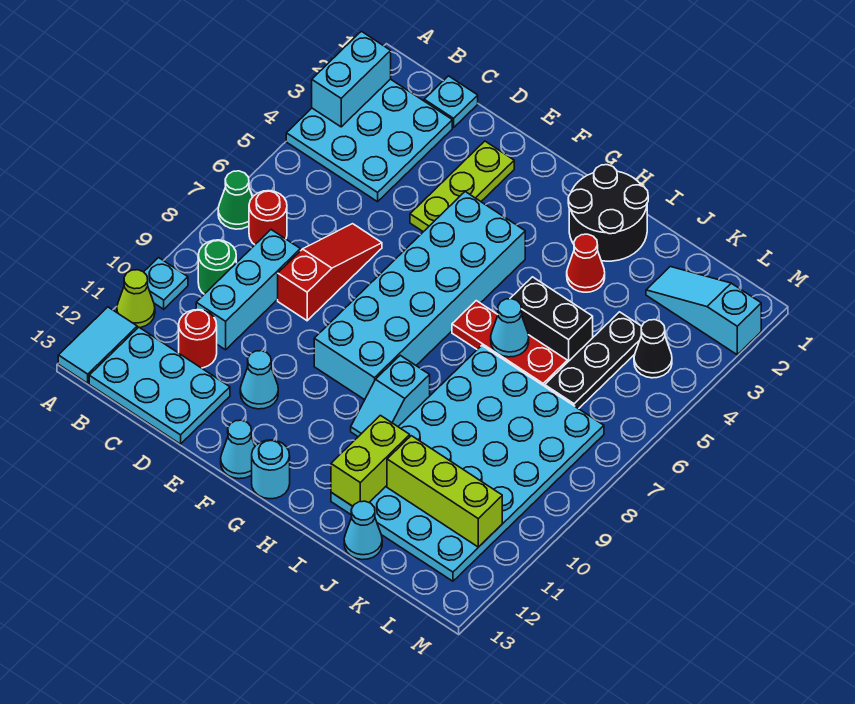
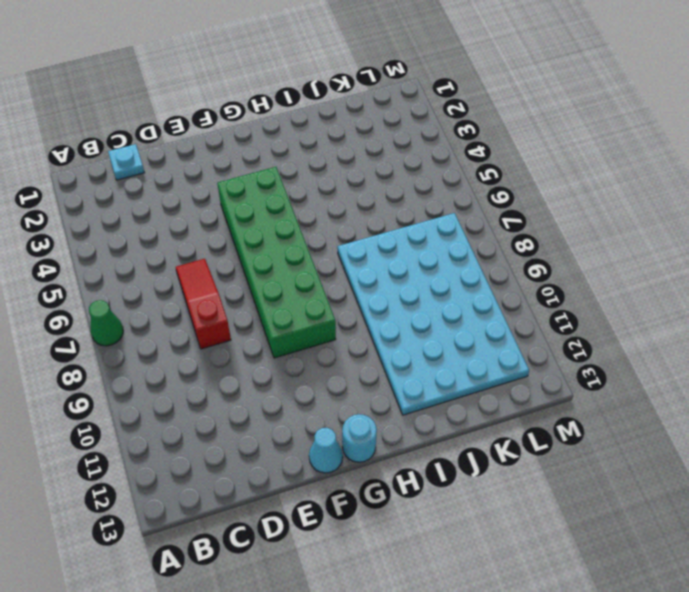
green 2x6 brick [217,167,336,358] -> cyan 2x6 brick [314,192,525,400]
none -> cyan 3x3 plate [286,79,452,202]
none -> cyan 1x1 plate [144,258,188,309]
none -> lime 1x1 cone [117,270,155,328]
none -> cyan 1x2 tile [58,307,137,383]

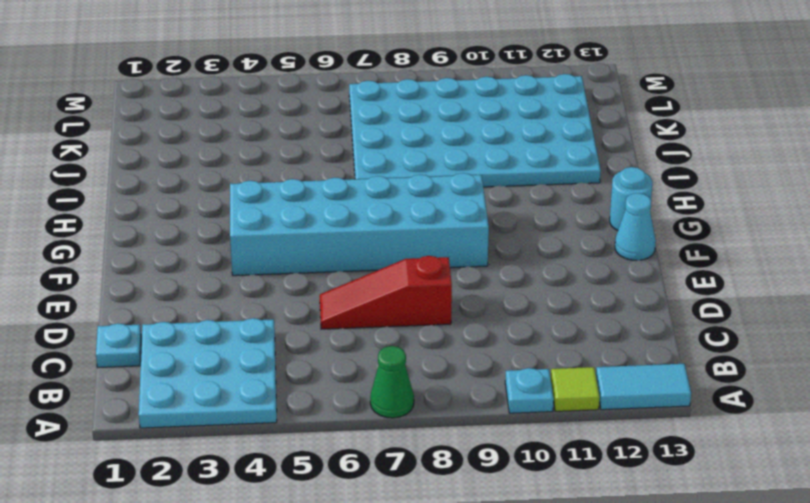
lime 1x1 tile [551,367,600,411] -> lime 1x1 cone [117,270,155,328]
none -> red 1x1 round brick [249,191,287,245]
none -> green 1x1 round brick [198,240,236,294]
none -> cyan 2x3 plate [89,327,230,444]
none -> cyan 1x3 brick [196,230,300,350]

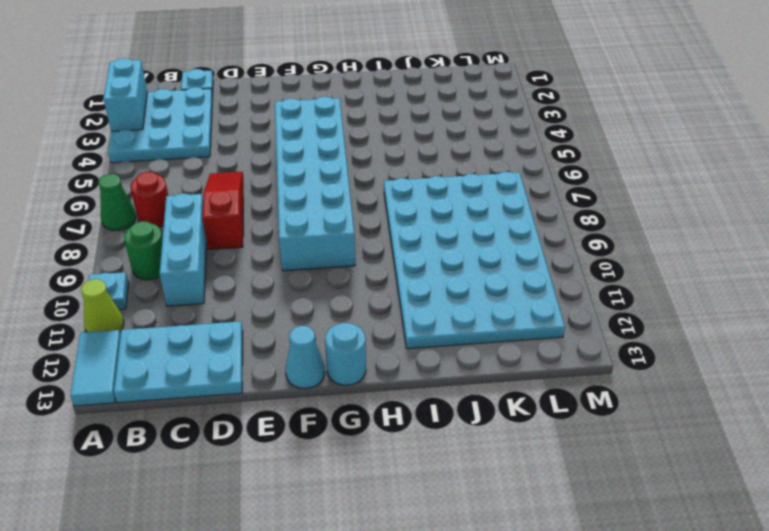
none -> red 1x1 round brick [179,310,217,368]
none -> lime 1x3 plate [410,141,514,232]
none -> cyan 1x1 cone [240,351,278,409]
none -> black 2x2 round brick [568,165,648,261]

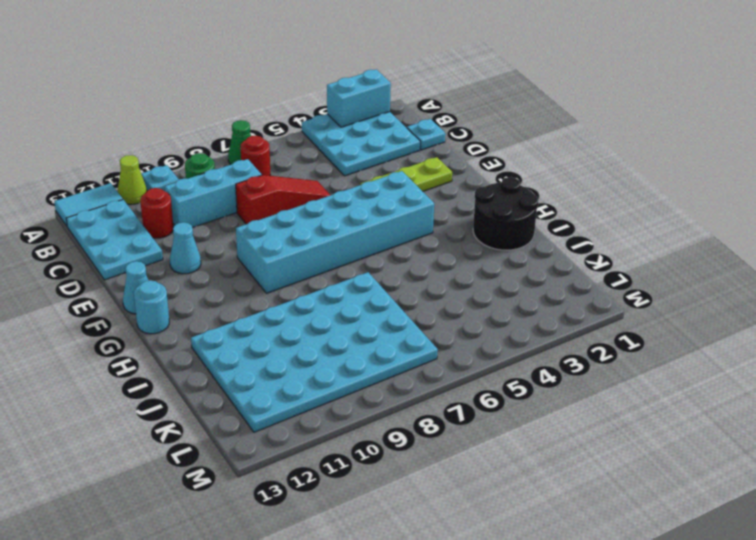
none -> red 1x3 plate [452,301,567,386]
none -> cyan 1x2 slope [351,355,430,437]
none -> red 1x1 cone [567,234,605,292]
none -> black 1x2 brick [510,277,593,362]

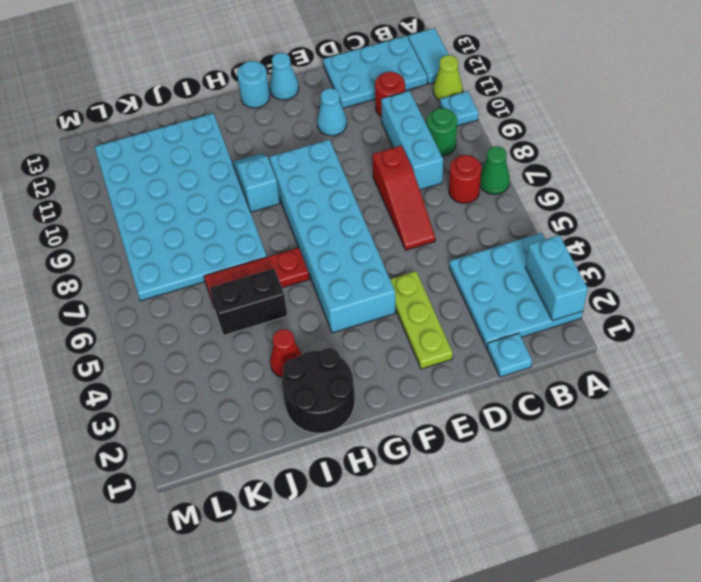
none -> cyan 1x1 cone [344,501,382,560]
none -> cyan 1x3 slope [646,267,761,355]
none -> black 1x3 plate [545,312,642,409]
none -> black 1x1 cone [634,320,672,378]

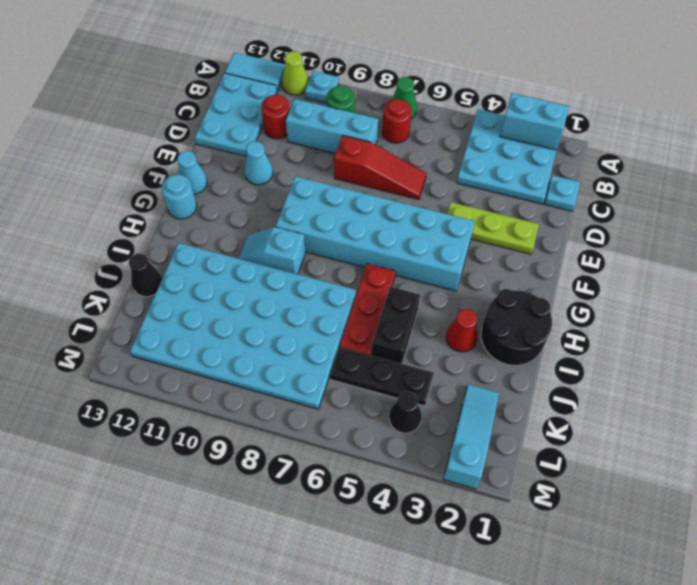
black 1x1 cone [129,254,162,297] -> cyan 1x1 cone [344,501,382,560]
none -> cyan 1x1 cone [491,299,529,357]
none -> lime 1x2 brick [331,415,410,506]
none -> lime 1x3 brick [387,436,502,547]

